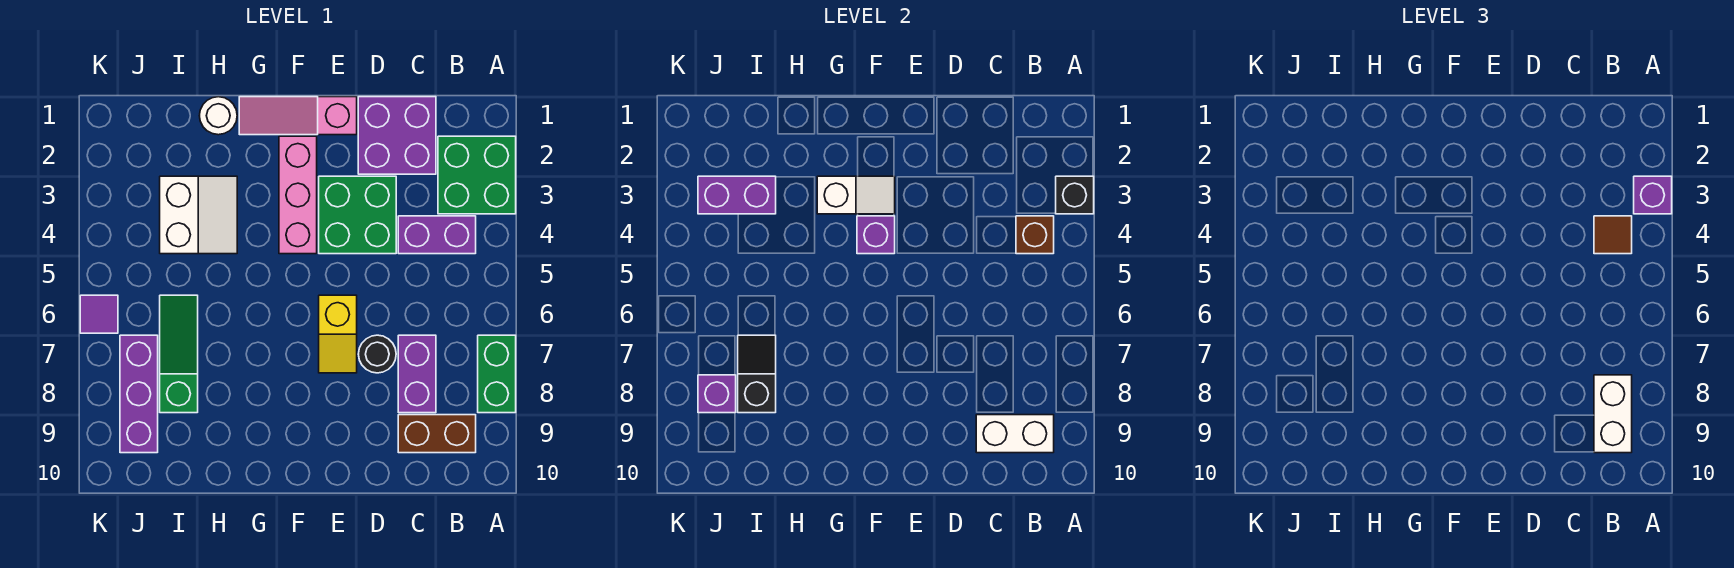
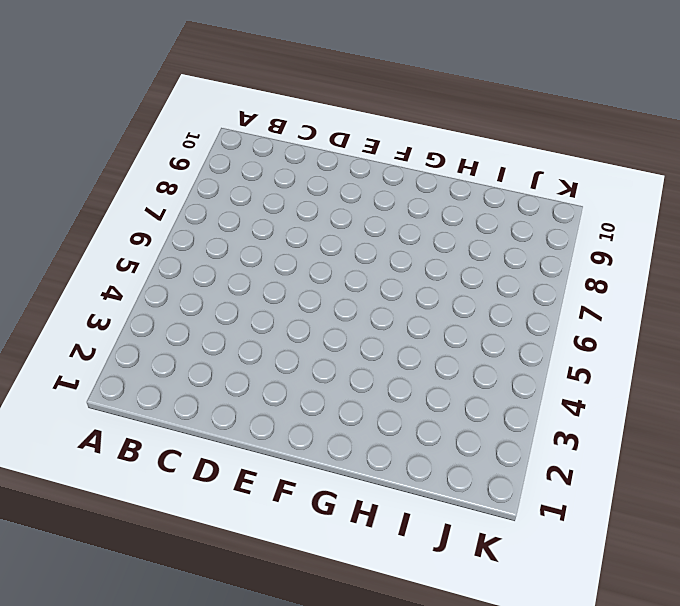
none -> green 2x2 brick [438,136,516,214]
none -> green 1x2 brick [478,335,516,413]
none -> purple 1x2 brick [398,216,476,254]

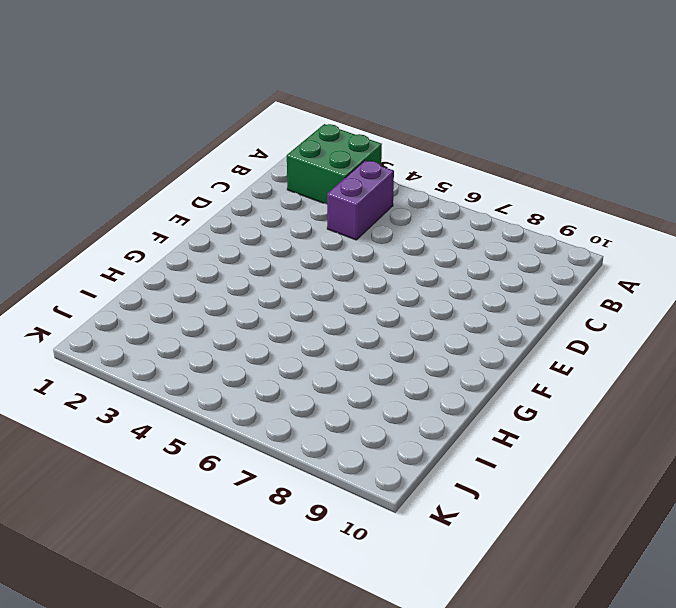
none -> green 1x2 brick [478,335,516,413]
none -> brown 1x2 brick [398,415,476,453]
none -> purple 2x2 brick [358,97,436,174]

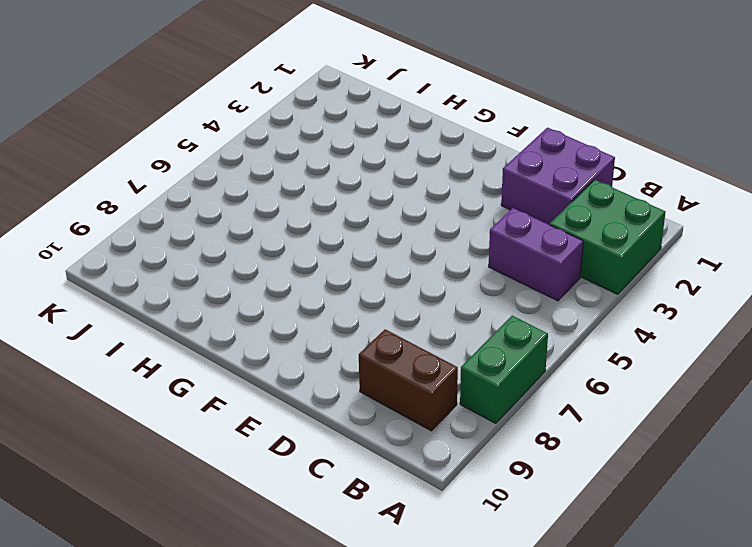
none -> purple 1x2 brick [398,335,436,413]
none -> green 2x2 brick [319,176,396,254]
none -> black 1x1 round brick [358,335,396,373]

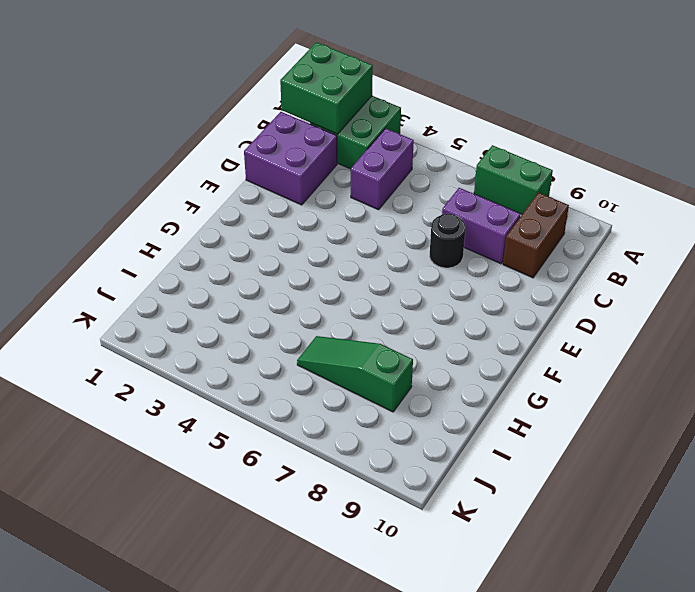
green 2x2 brick [280,42,373,134] -> green 2x2 brick moved to [319,176,396,254]
none -> pink 1x3 slope [239,97,357,135]
none -> yellow 1x2 slope [319,295,357,373]
none -> pink 1x3 brick [279,136,317,254]

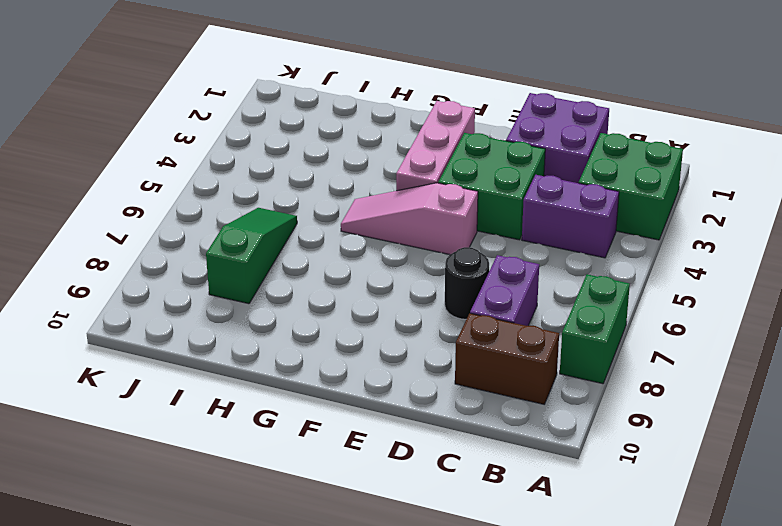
pink 1x3 slope [341,183,478,255] -> pink 1x3 slope moved to [239,97,357,135]
none -> yellow 1x2 slope [319,295,357,373]
none -> white 1x1 round brick [199,97,237,135]
none -> white 2x2 slope [160,176,237,254]

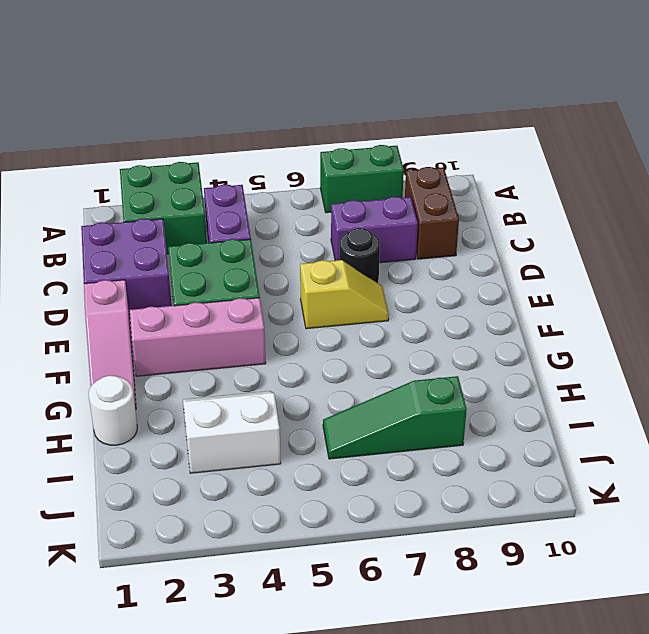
none -> purple 1x3 brick [120,335,158,453]
none -> purple 1x1 tile [80,295,118,333]
none -> black 1x1 brick [1056,176,1094,214]

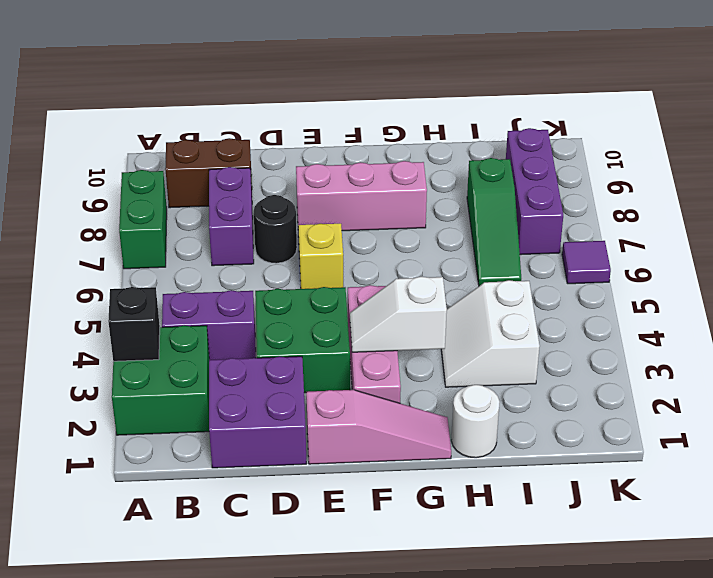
pink 1x3 brick [296,161,427,231] -> none
none -> brown 1x1 brick [1016,216,1054,254]
none -> white 1x2 brick [976,415,1054,453]
none -> purple 1x1 brick [857,216,895,254]

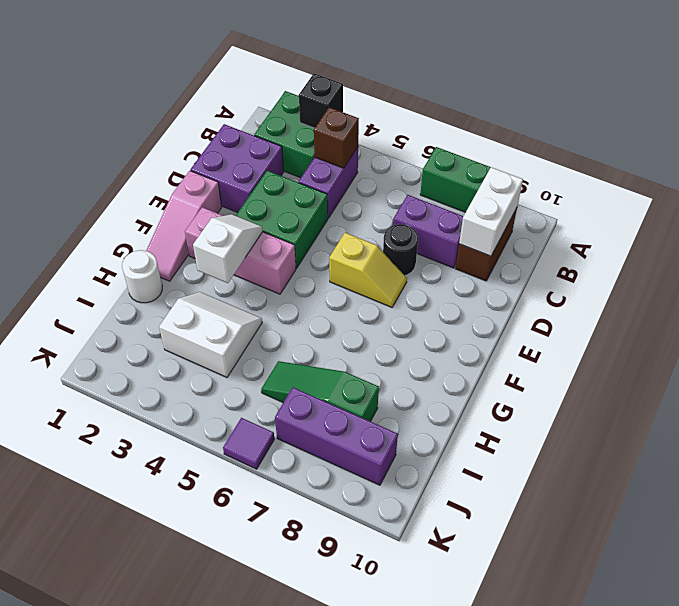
none -> purple 1x1 brick [857,216,895,254]
none -> purple 1x2 brick [698,176,776,214]
none -> black 1x2 slope [738,335,776,413]

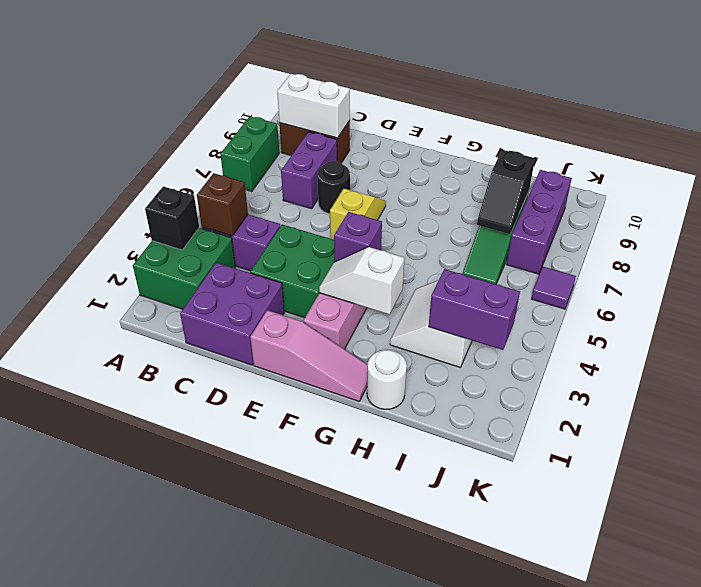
none -> purple 1x1 brick [698,375,736,413]
none -> purple 1x1 brick [1634,176,1672,214]
none -> brown 1x1 tile [1594,216,1632,254]

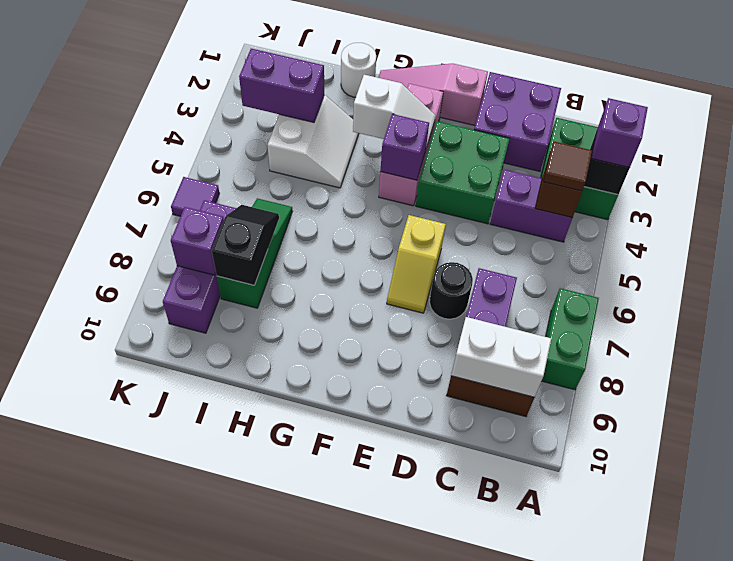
none -> white 1x2 brick [1594,375,1632,453]

